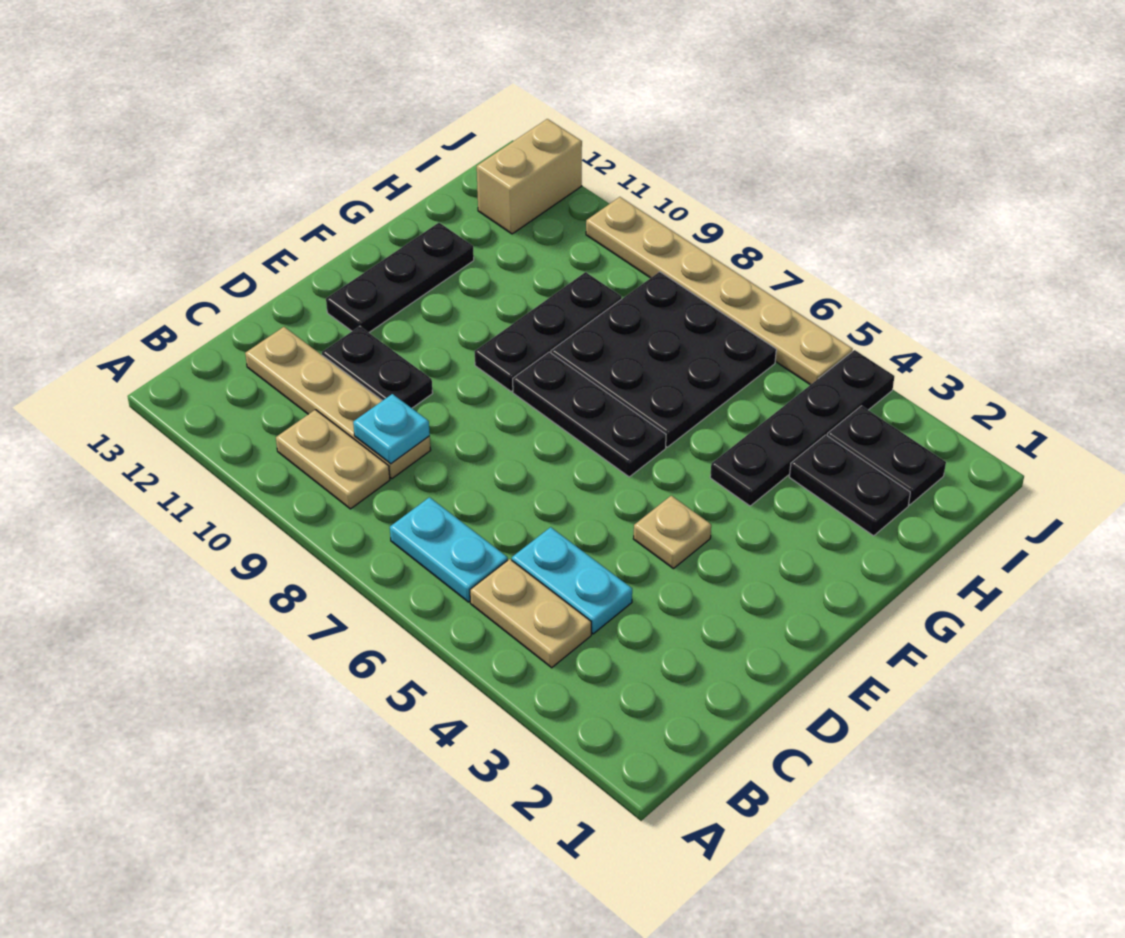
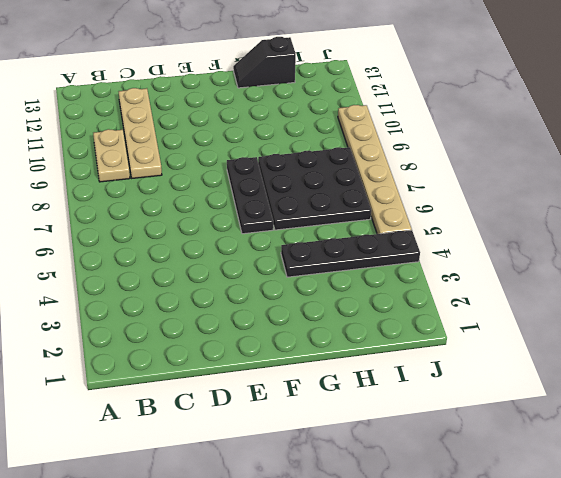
black 1x2 slope [233,37,296,88] -> none
none -> tan 1x2 plate [470,559,591,668]
none -> cyan 1x2 plate [390,497,508,602]
none -> cyan 1x2 plate [512,527,632,634]

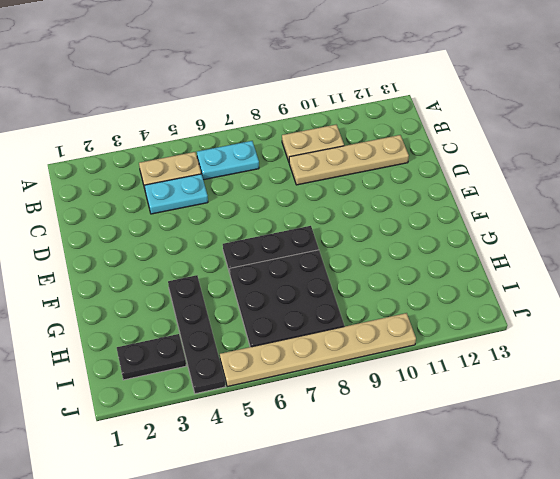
none -> black 1x2 plate [322,326,433,408]
none -> tan 1x1 plate [633,496,711,569]
none -> black 1x3 plate [326,223,474,333]

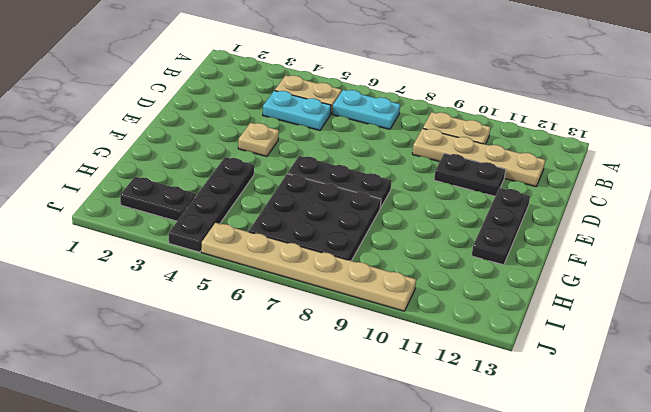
none -> black 1x3 plate [475,272,622,391]
none -> black 1x2 plate [789,435,910,536]
none -> tan 1x2 brick [477,119,582,234]

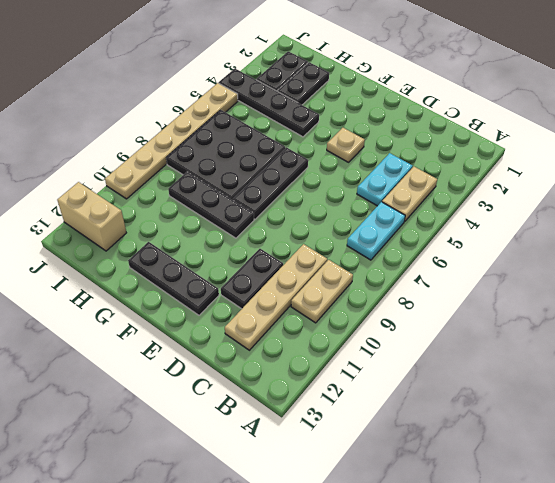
none -> cyan 1x1 plate [353,394,430,464]

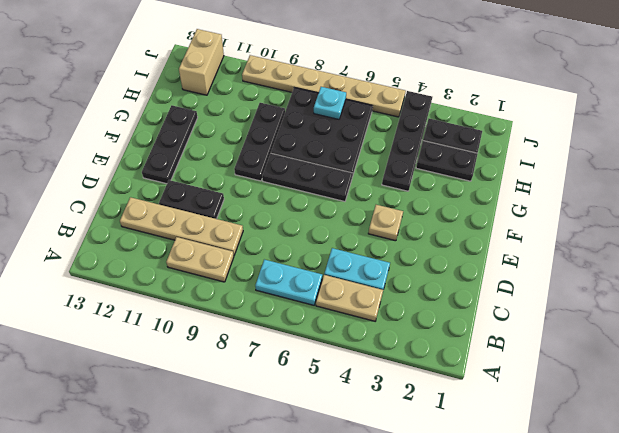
cyan 1x1 plate [314,87,346,119] -> cyan 1x1 plate moved to [353,394,430,464]

